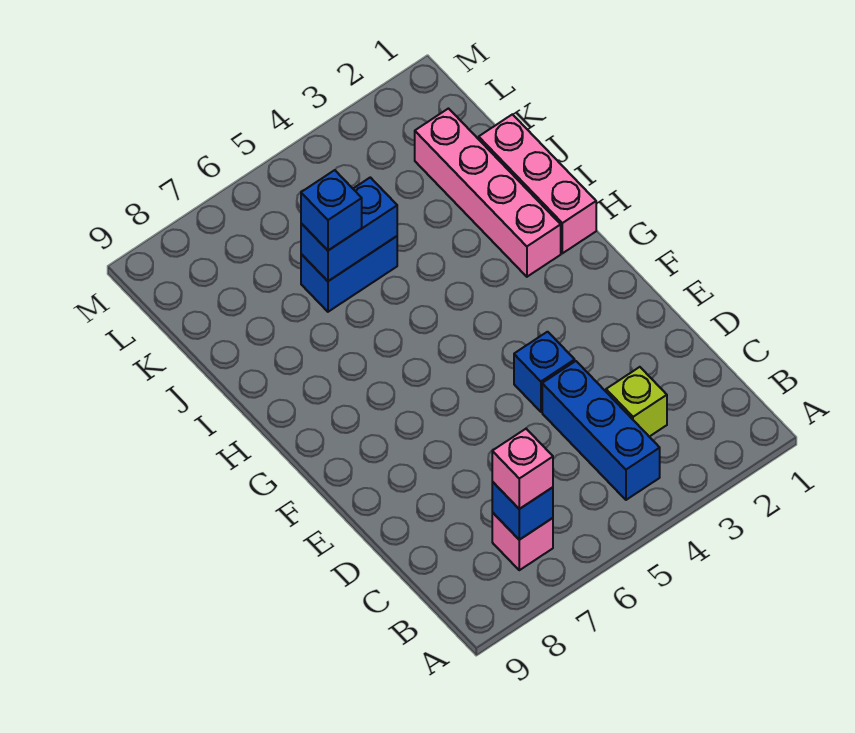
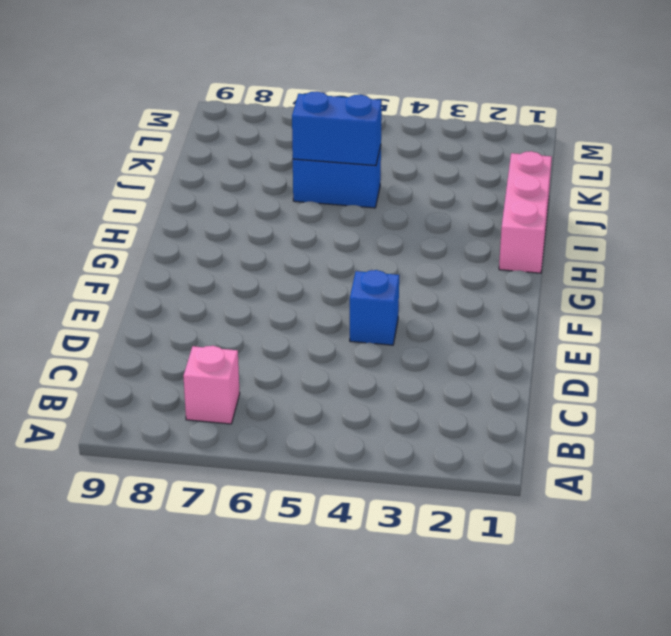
none -> blue 1x3 brick [542,361,660,500]
none -> lime 1x1 brick [606,367,667,437]

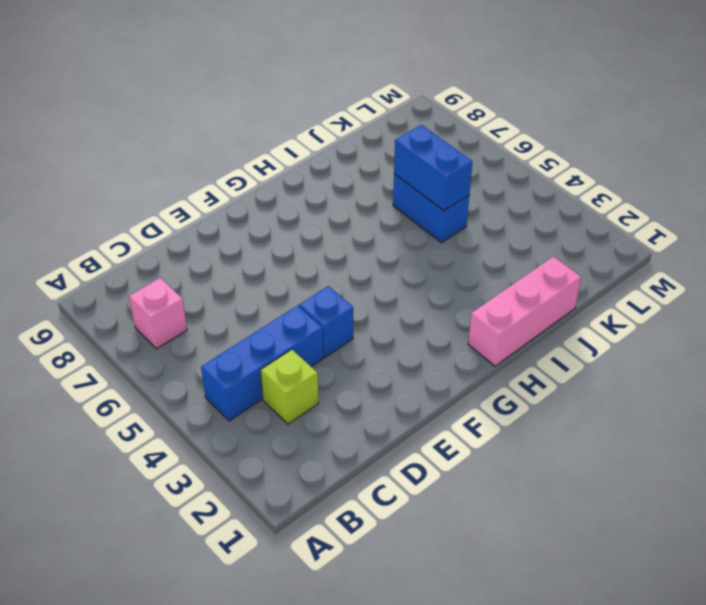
none -> pink 1x4 brick [415,109,561,277]
none -> blue 1x1 brick [492,482,553,540]

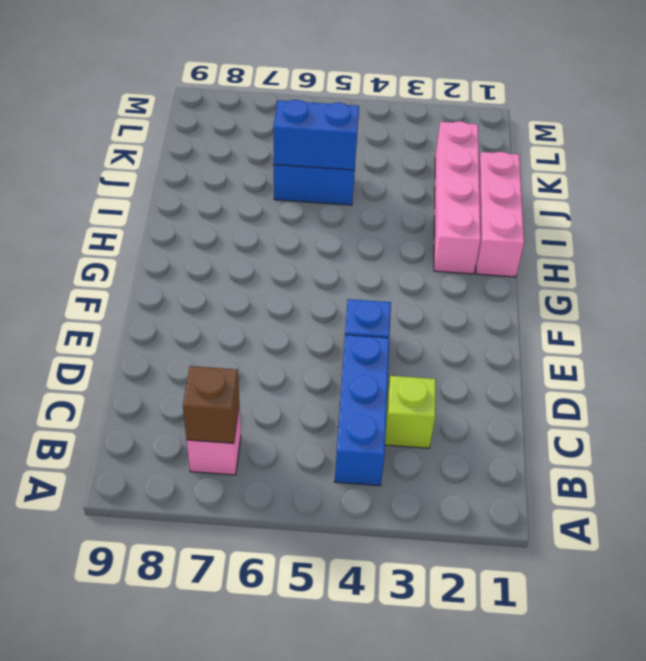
brown 1x1 brick [183,366,239,443] -> blue 1x1 brick [492,482,553,540]
none -> pink 1x1 brick [492,429,553,509]
none -> blue 1x1 brick [301,170,362,250]

